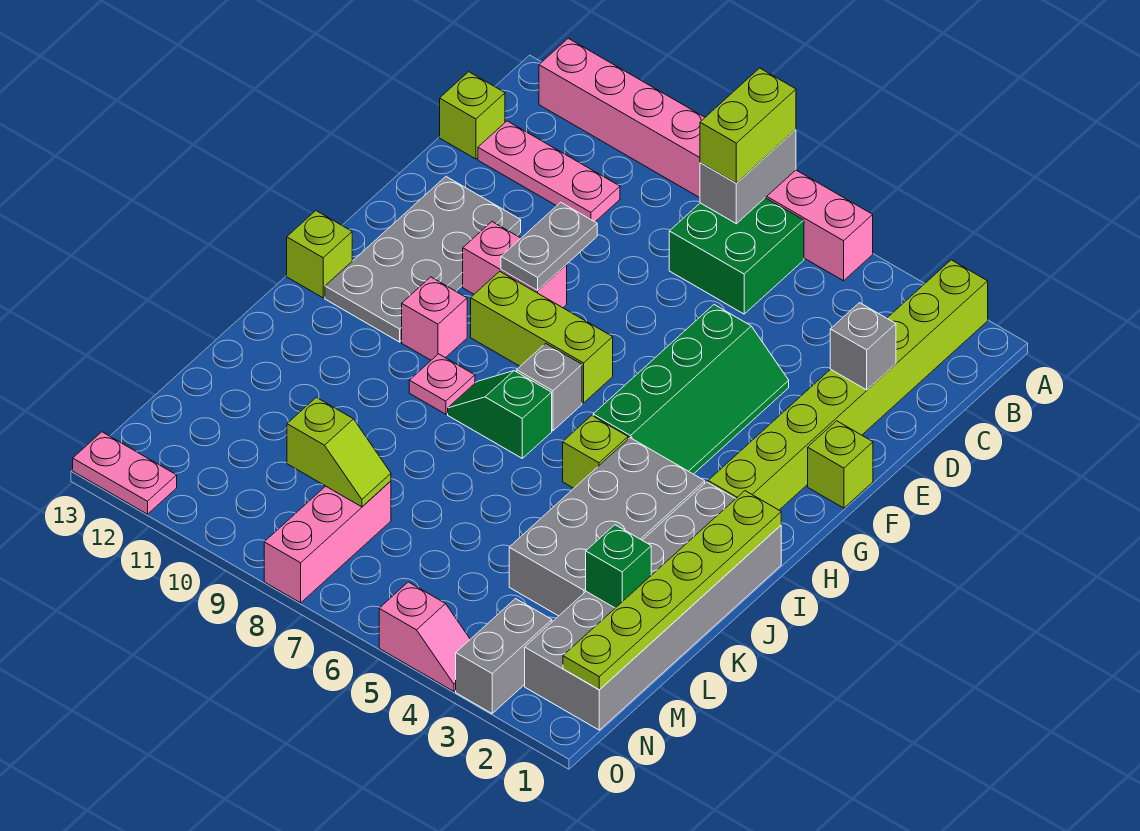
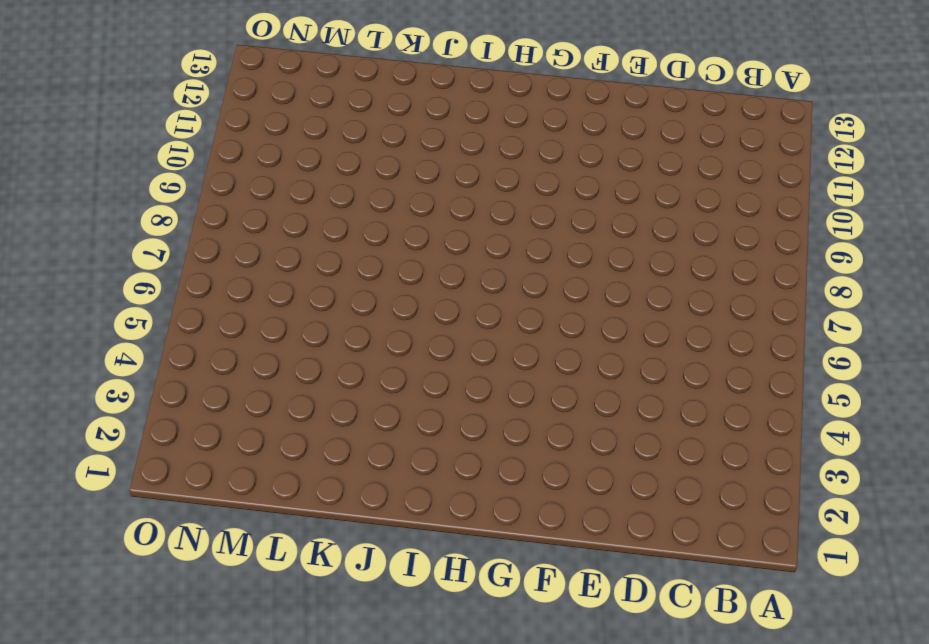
none -> lime 1x8 brick [708,260,988,510]
none -> pink 1x8 brick [539,38,873,281]
none -> green 2x2 brick [669,198,804,314]

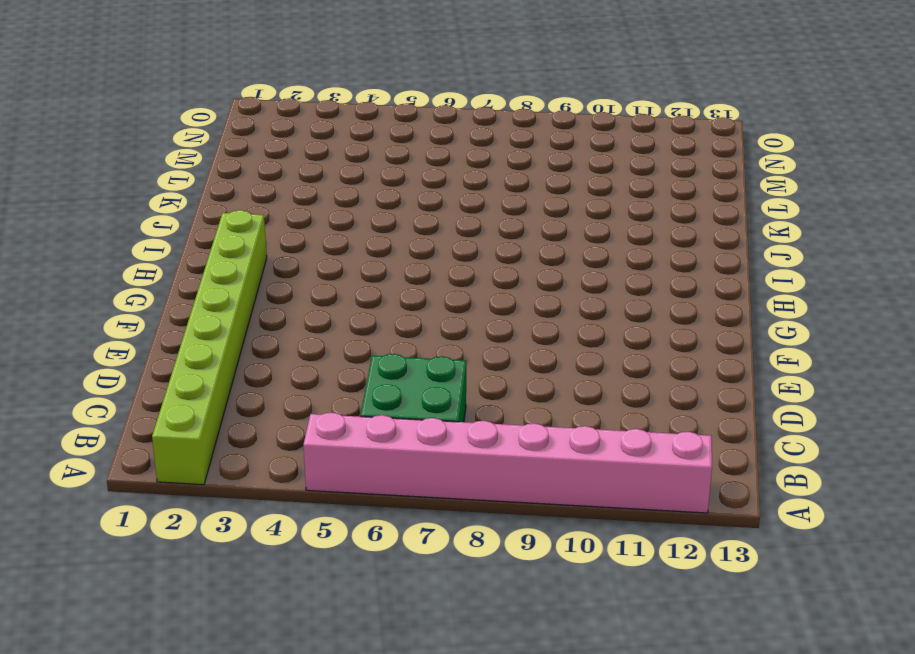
none -> pink 1x3 plate [478,121,620,222]
none -> lime 1x1 brick [440,72,505,159]
none -> green 2x4 slope [593,305,789,474]

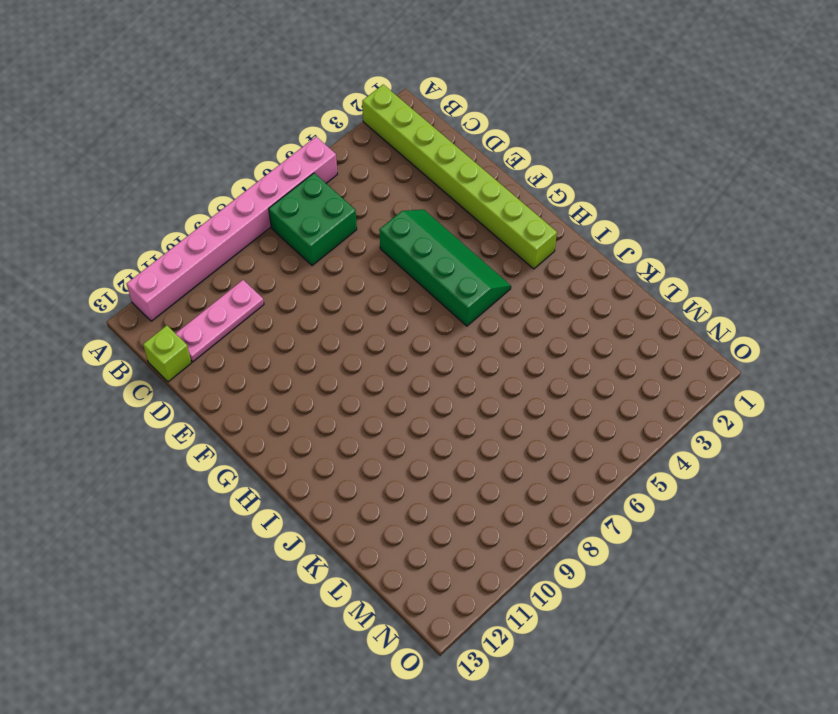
none -> grey 2x4 plate [325,177,521,342]
none -> lime 1x1 brick [808,421,873,508]
none -> pink 1x2 brick [463,222,567,308]

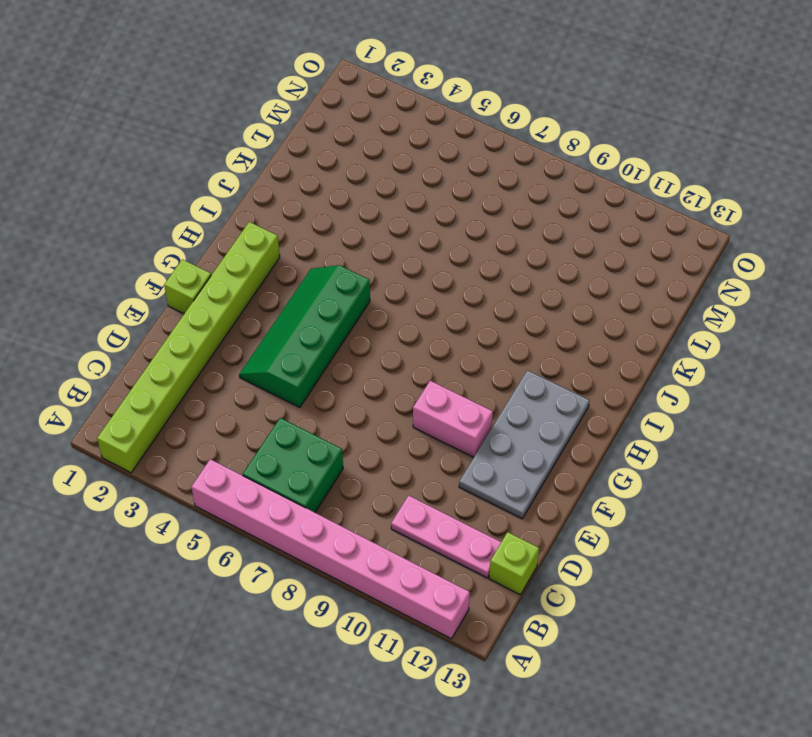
none -> lime 1x3 brick [471,271,613,403]
none -> grey 1x1 brick [517,343,582,431]
none -> pink 1x1 brick [402,277,467,360]

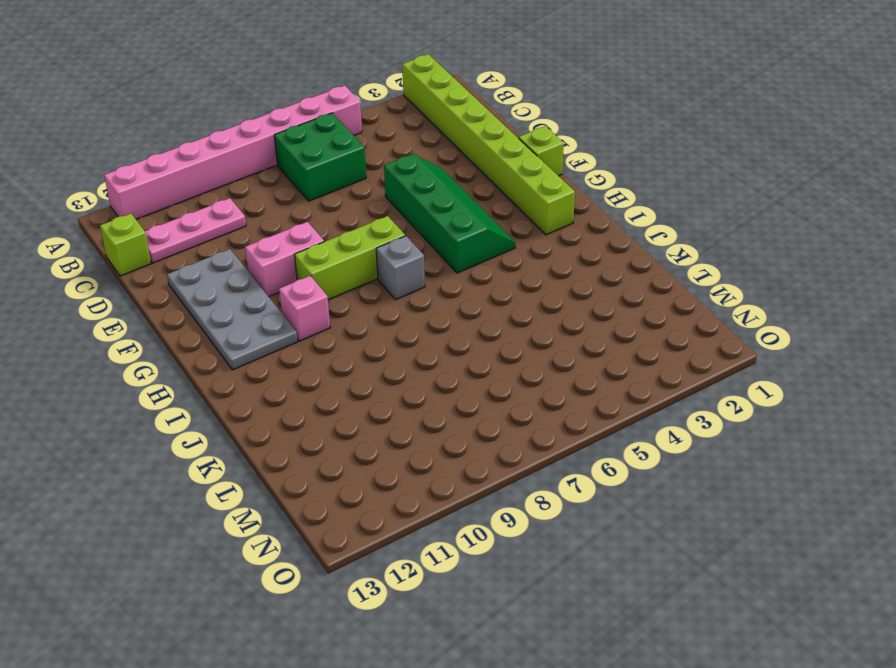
none -> lime 1x1 brick [287,211,352,298]
none -> grey 2x6 brick [525,482,781,730]
none -> grey 2x4 brick [509,438,705,616]

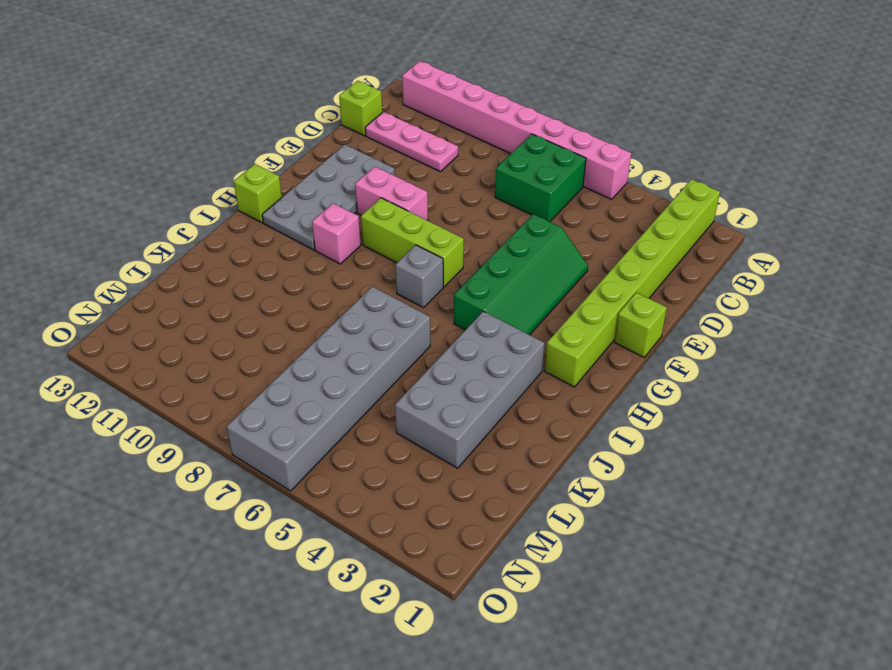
grey 2x6 brick [227,287,430,491] -> grey 2x6 brick moved to [525,482,781,730]
none -> lime 1x1 brick [563,416,628,488]
none -> green 1x2 slope [448,371,552,458]
none -> pink 1x1 plate [409,354,475,414]

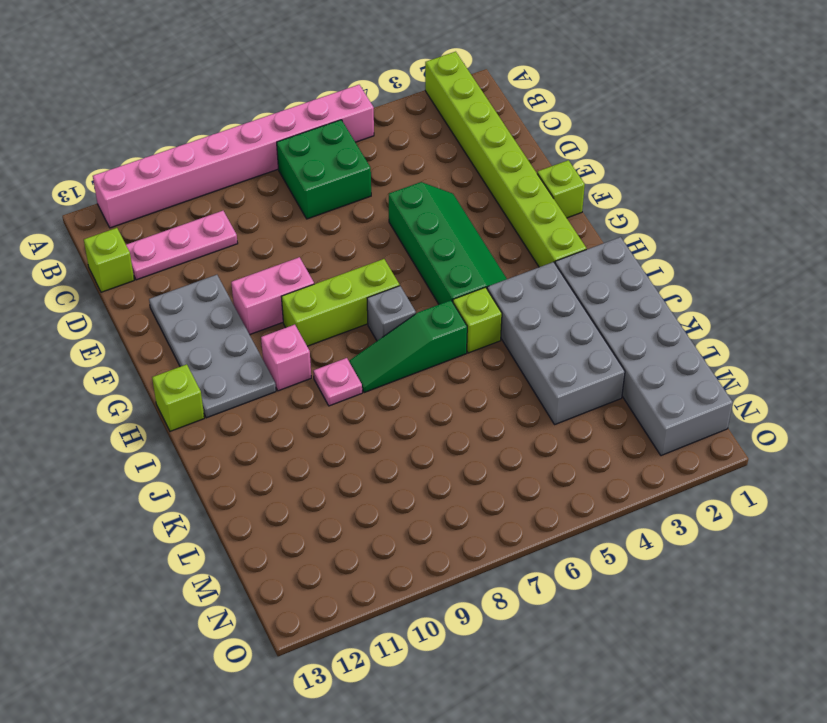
green 1x3 slope [349,300,467,393] -> green 1x2 slope [448,371,552,458]
none -> pink 1x3 brick [264,481,391,603]
none -> grey 1x2 brick [456,599,552,713]
none -> pink 1x2 slope [379,582,470,691]

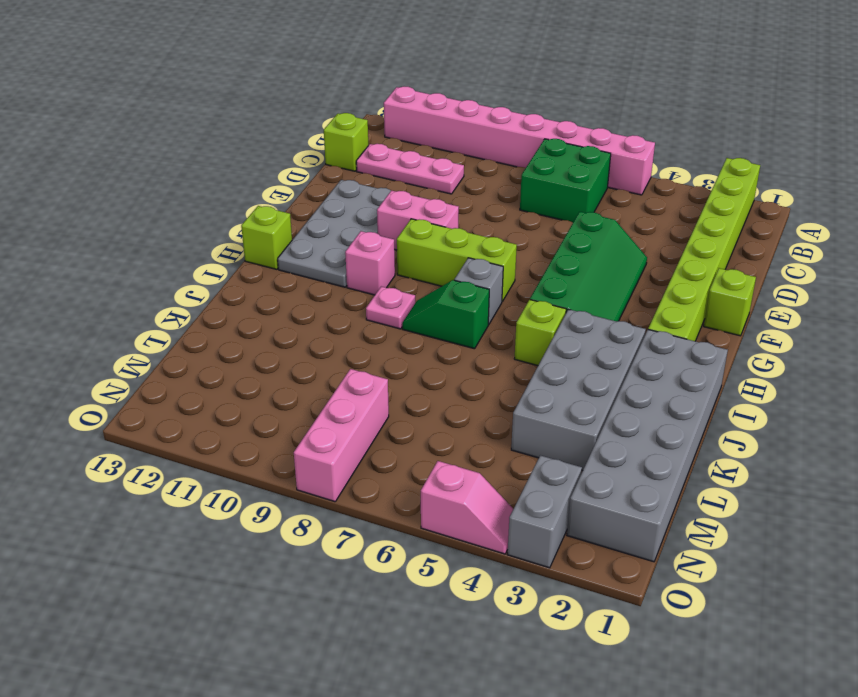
none -> pink 1x2 plate [73,432,177,514]
none -> grey 1x2 brick [700,130,796,224]
none -> grey 1x1 brick [830,303,896,390]

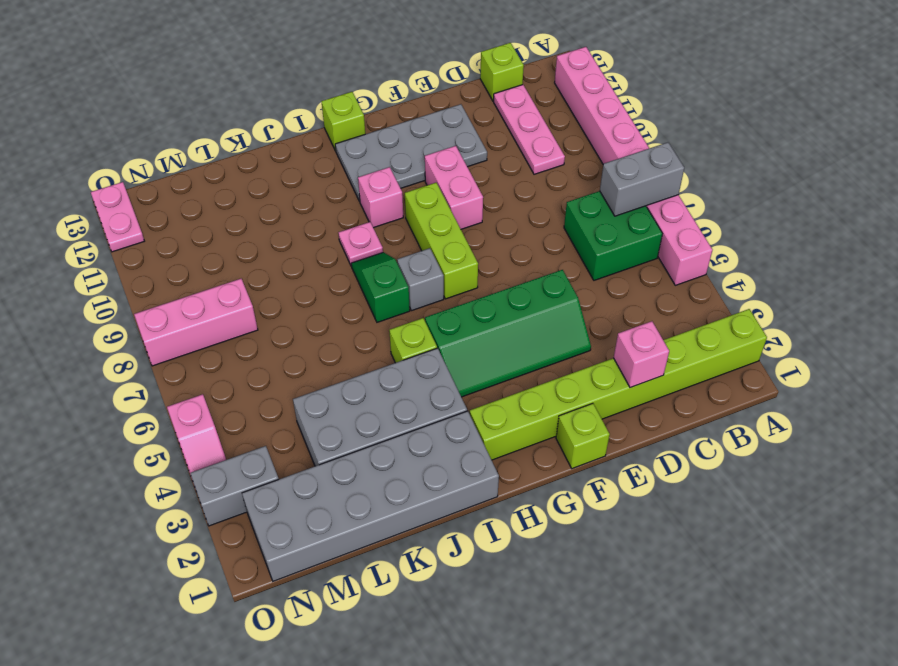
pink 1x1 brick [614,321,669,388] -> grey 1x1 brick [830,303,896,390]
none -> grey 1x2 plate [501,202,597,291]
none -> lime 1x6 plate [563,491,781,690]
none -> green 1x1 brick [586,525,651,608]

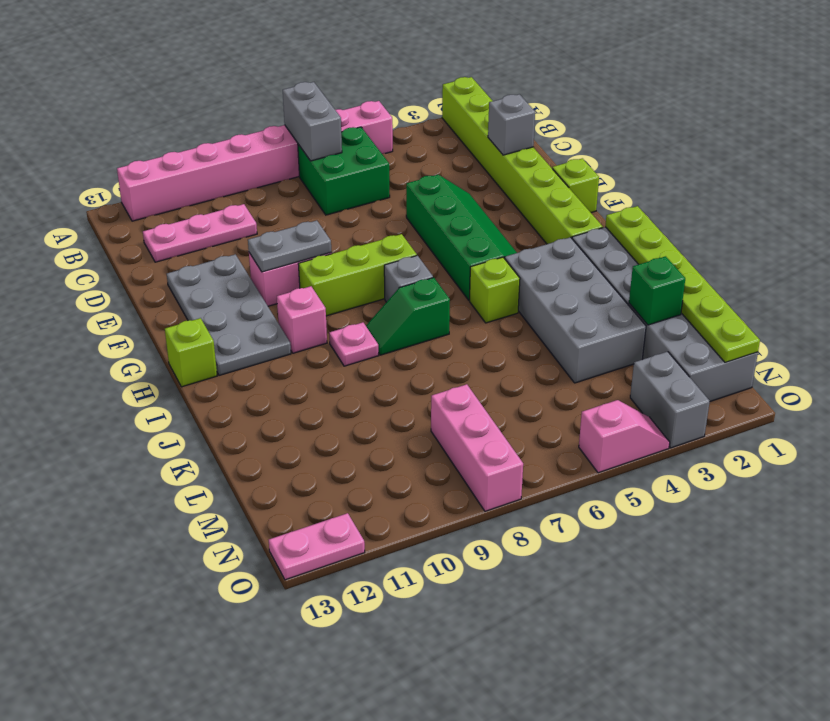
grey 1x2 plate [248,220,331,272] -> grey 1x2 plate turned to [501,202,597,291]
none -> lime 1x1 brick [440,72,505,159]
none -> lime 1x2 slope [287,397,391,507]
none -> lime 1x2 brick [700,68,796,183]

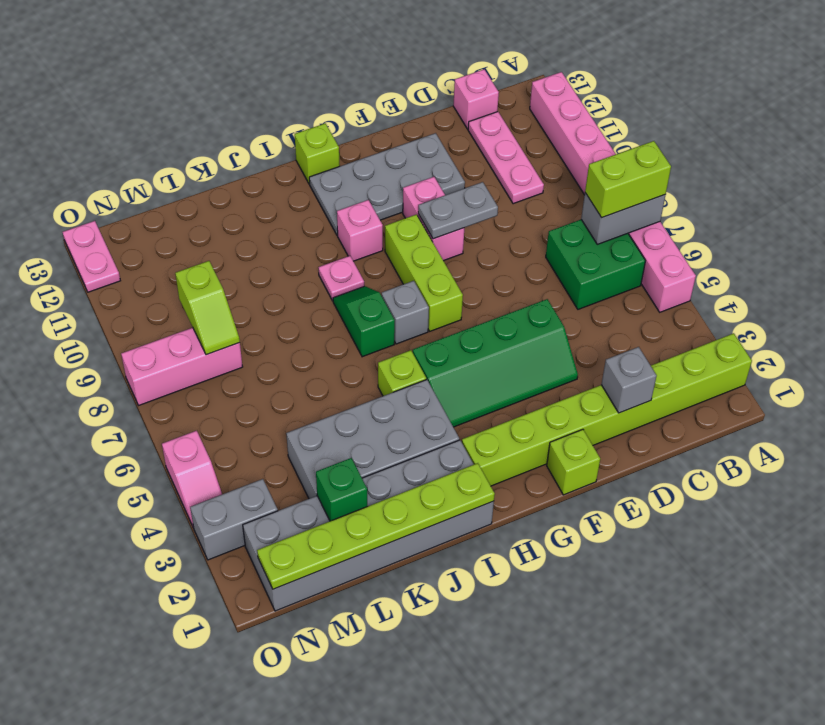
pink 1x1 brick [453,69,499,129] -> lime 1x1 brick [440,72,505,159]

